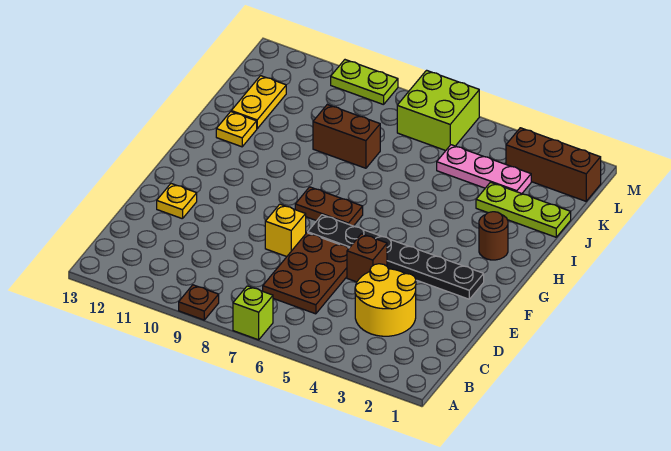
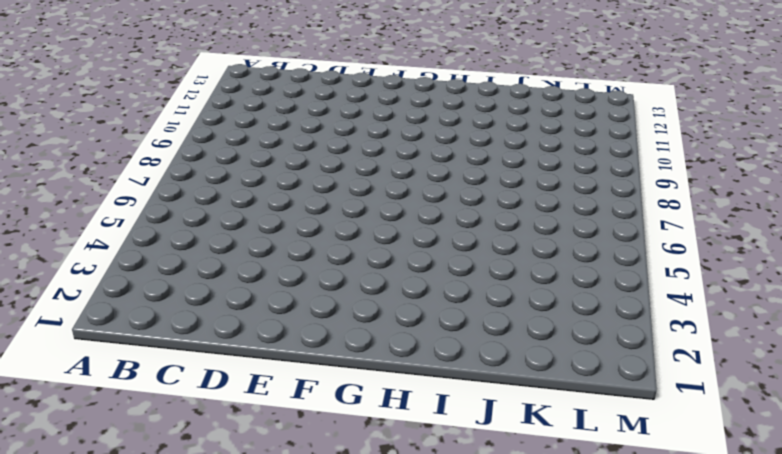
none -> lime 1x1 brick [233,286,273,340]
none -> brown 1x1 plate [179,285,219,320]
none -> yellow 2x2 round brick [355,264,416,336]

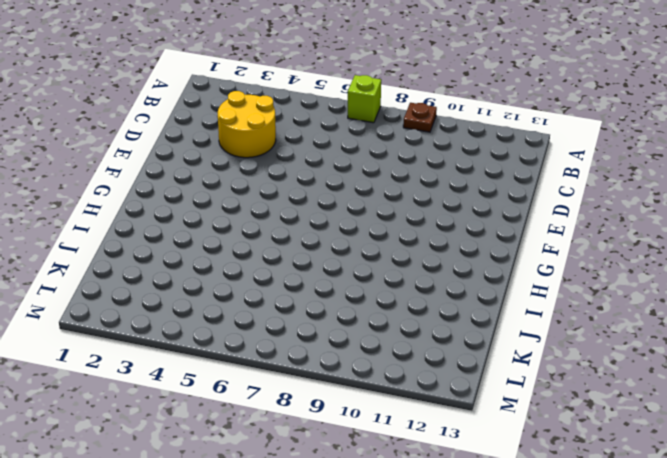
none -> brown 2x3 plate [263,233,349,314]
none -> brown 1x1 brick [347,234,387,282]
none -> yellow 1x1 brick [265,204,306,257]

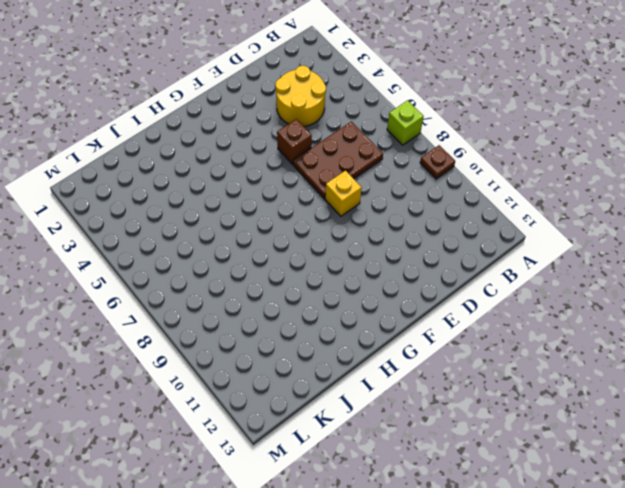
none -> yellow 1x1 plate [157,184,197,219]
none -> black 1x6 plate [308,215,484,299]
none -> brown 1x2 plate [295,187,363,226]

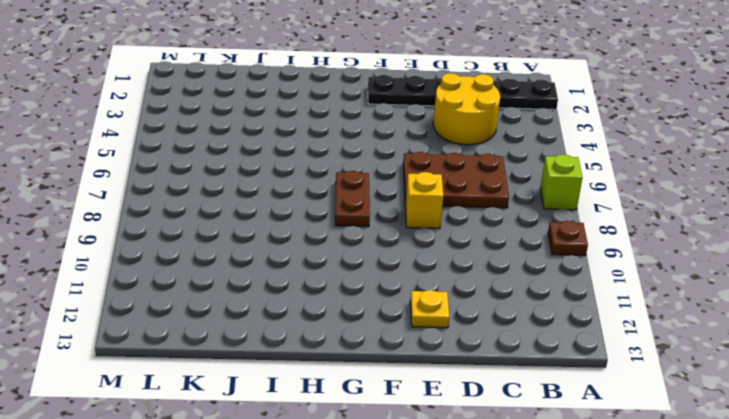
black 1x6 plate [368,75,558,110] -> black 1x6 plate turned to [308,215,484,299]
none -> brown 1x1 brick [347,234,387,282]
none -> brown 1x1 round brick [479,212,508,260]
none -> yellow 1x1 plate [216,112,257,147]

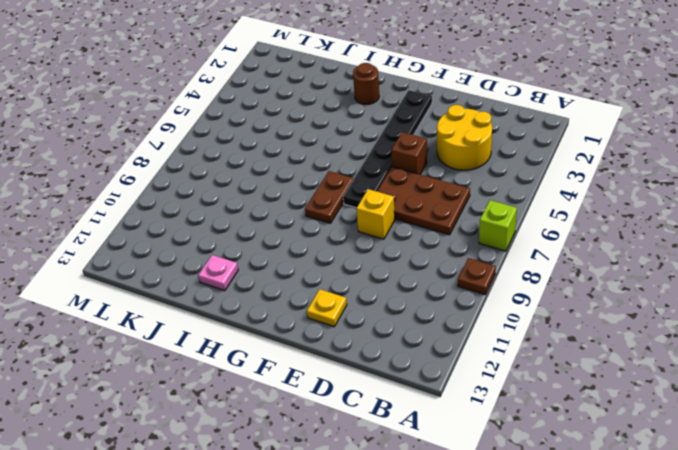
pink 1x1 plate [198,255,238,291] -> yellow 1x1 plate [216,112,257,147]
none -> lime 1x3 plate [476,182,571,237]
none -> brown 1x2 brick [313,105,380,168]
none -> yellow 1x2 plate [231,76,286,129]

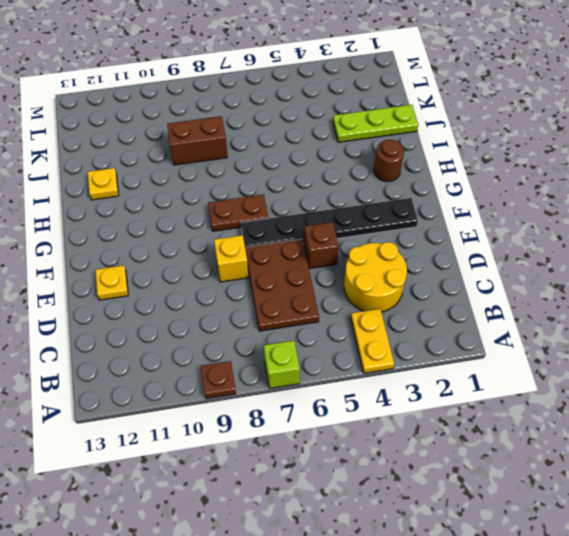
yellow 1x2 plate [351,309,394,373] -> yellow 1x2 plate moved to [231,76,286,129]
none -> pink 1x3 plate [437,145,531,194]
none -> brown 1x3 brick [506,128,601,201]
none -> lime 2x2 brick [397,70,479,151]

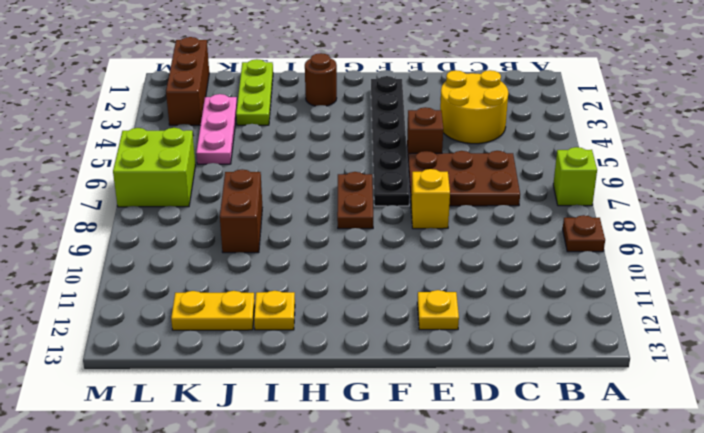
none -> lime 1x2 plate [331,60,398,105]

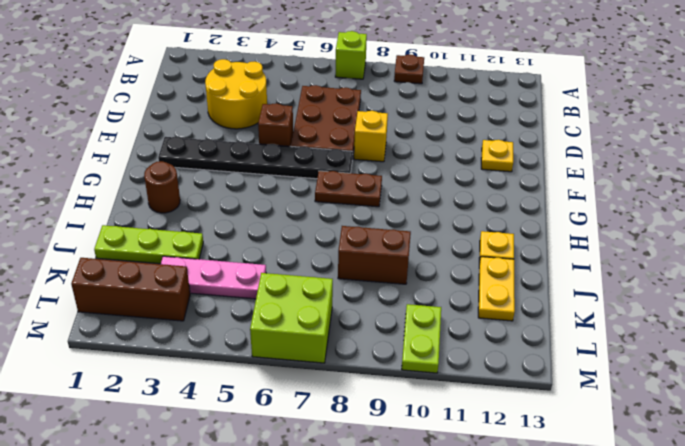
lime 1x2 plate [402,304,441,373] -> lime 1x2 plate turned to [331,60,398,105]

